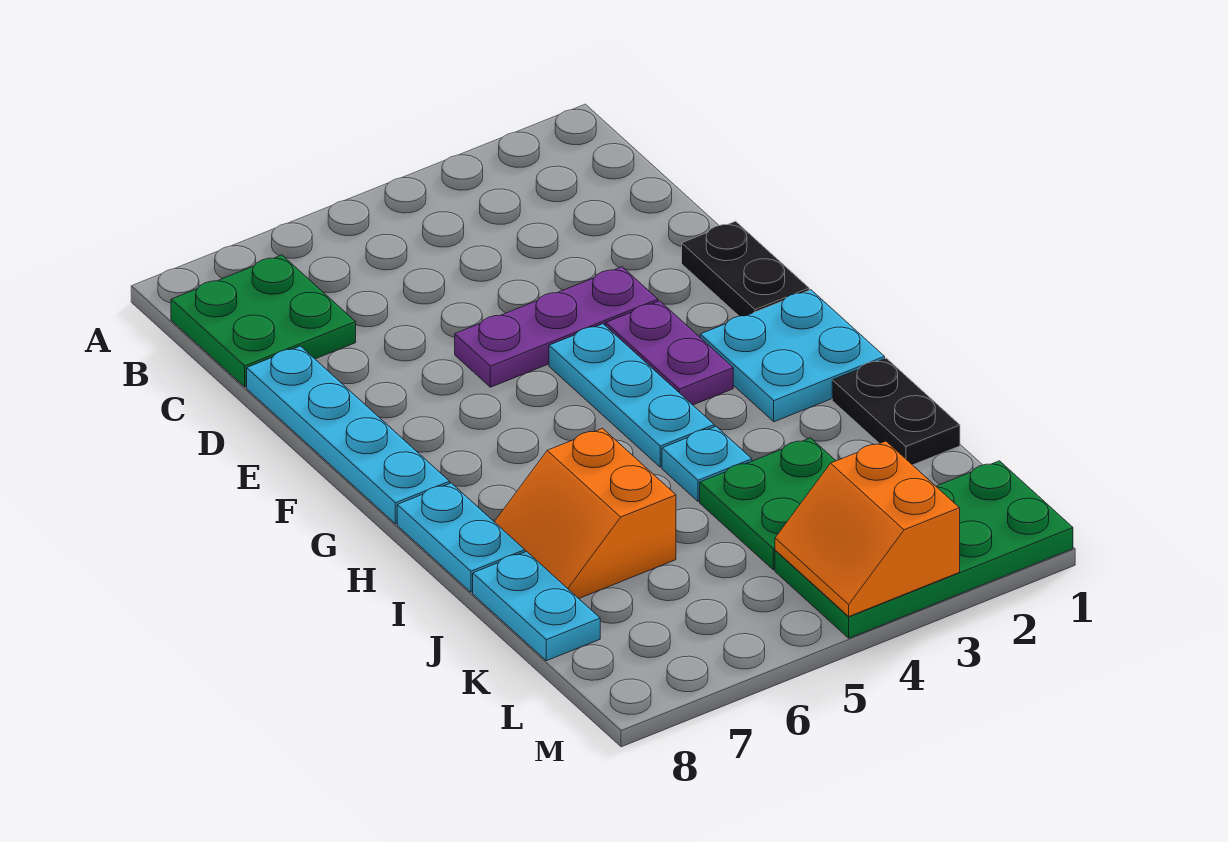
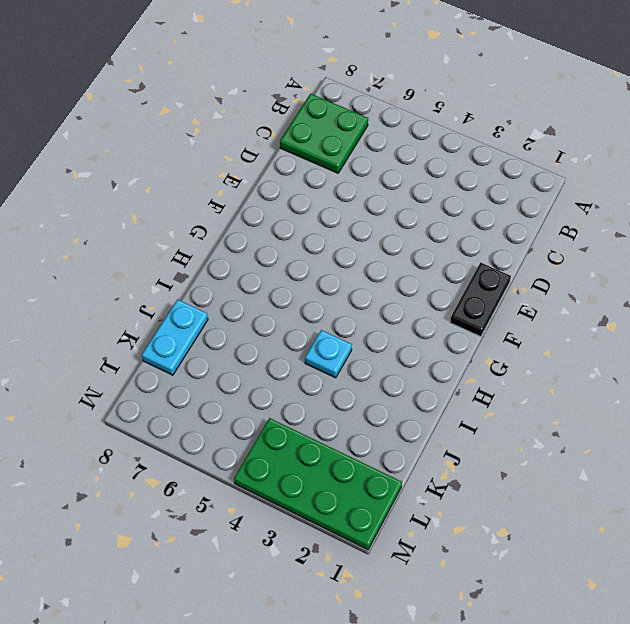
none -> cyan 1x4 plate [247,346,450,524]
none -> purple 1x3 plate [455,267,658,387]
none -> purple 1x2 plate [606,301,733,405]

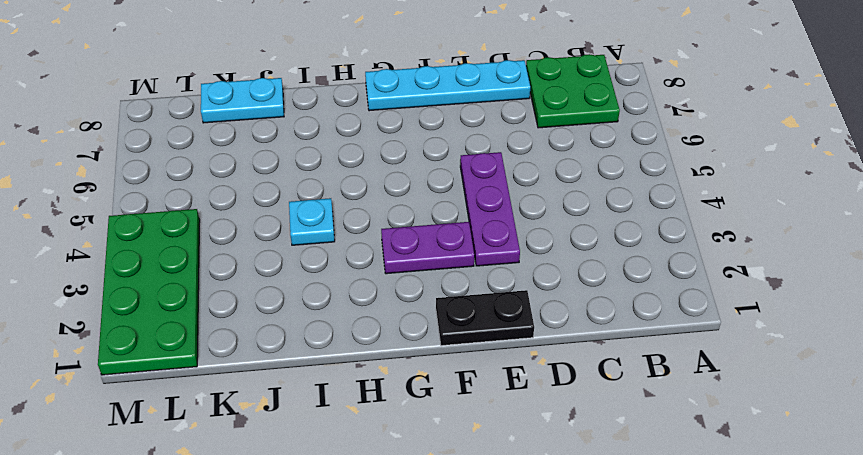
none -> cyan 1x3 plate [549,324,714,467]
none -> cyan 2x2 plate [700,290,885,422]
none -> cyan 1x2 plate [397,483,525,592]

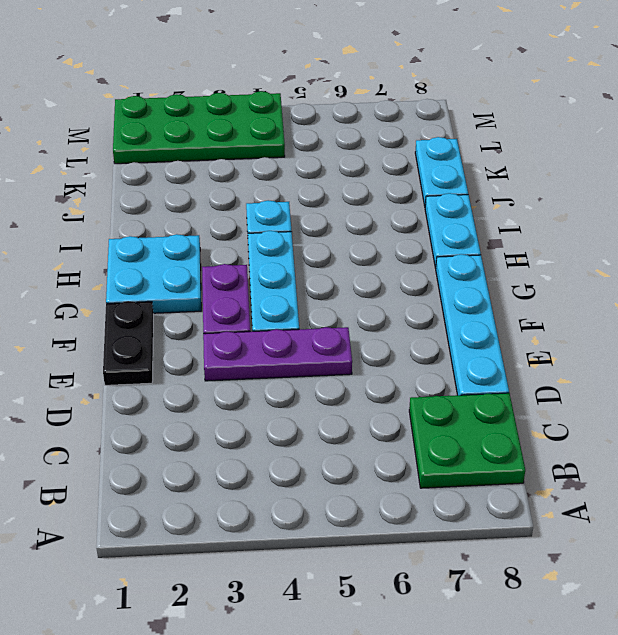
none -> black 1x2 plate [832,358,960,465]
none -> orange 2x2 slope [495,428,676,598]
none -> green 2x2 plate [700,438,836,570]

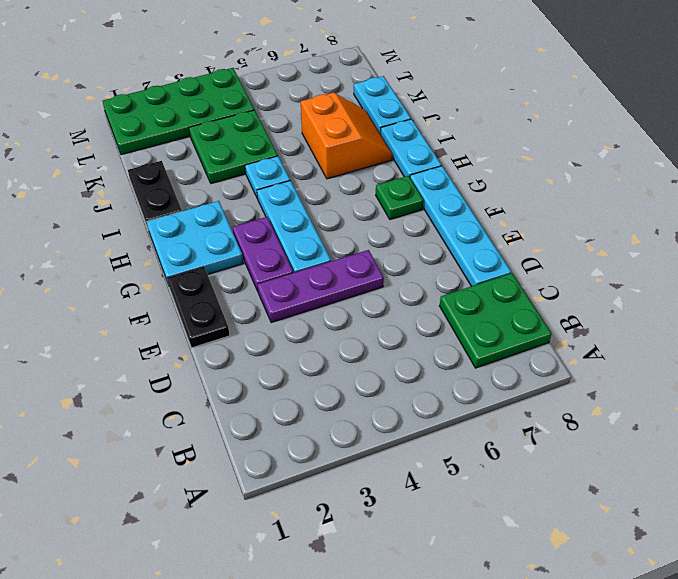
green 1x1 plate [376,176,423,219] -> none
none -> orange 2x2 slope [775,441,960,616]

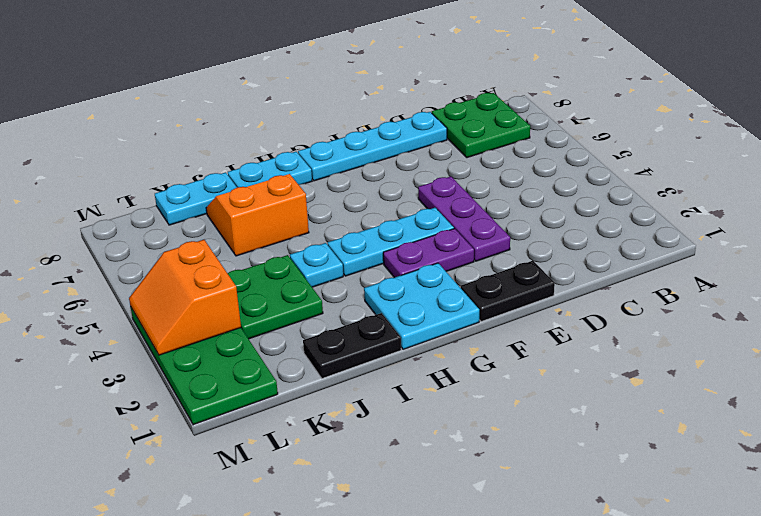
orange 2x2 slope [129,240,241,355] -> orange 2x2 slope turned to [775,441,960,616]

